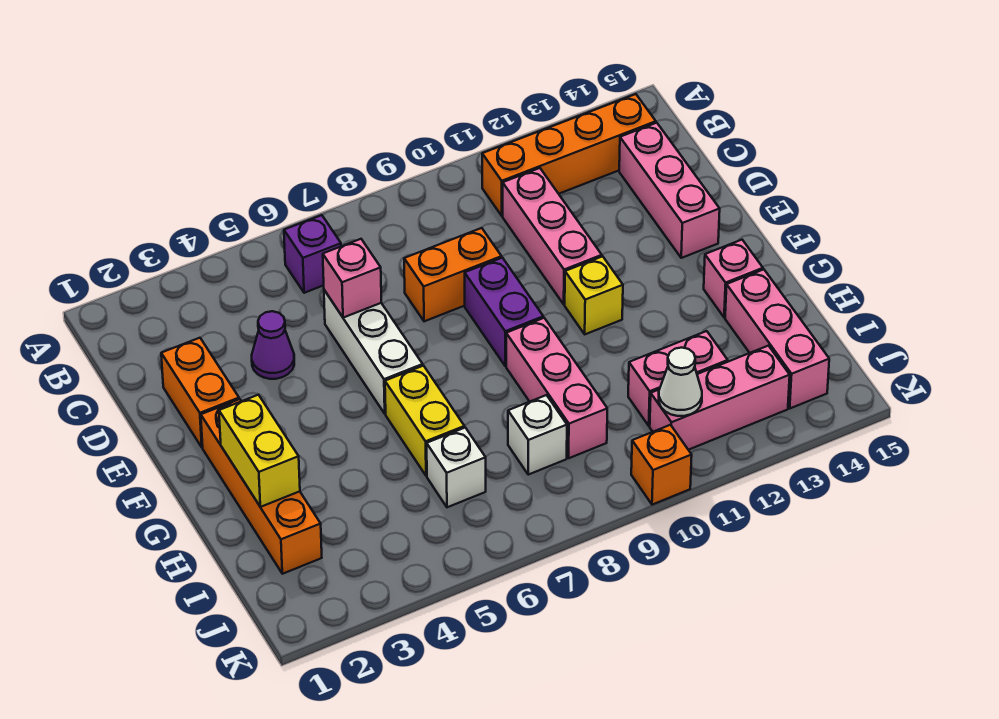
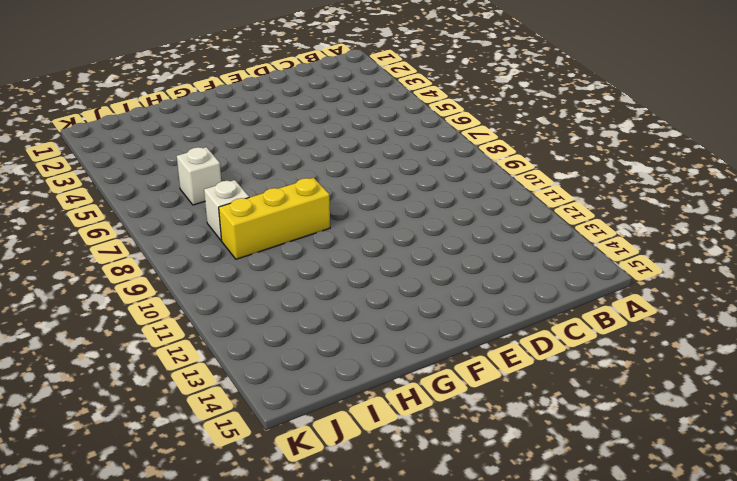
yellow 1x3 brick [219,178,330,259] -> pink 1x3 brick [506,318,607,458]
none -> purple 1x1 brick [284,215,341,293]
none -> orange 1x4 brick [482,94,656,216]
none -> pink 1x3 brick [503,168,602,304]

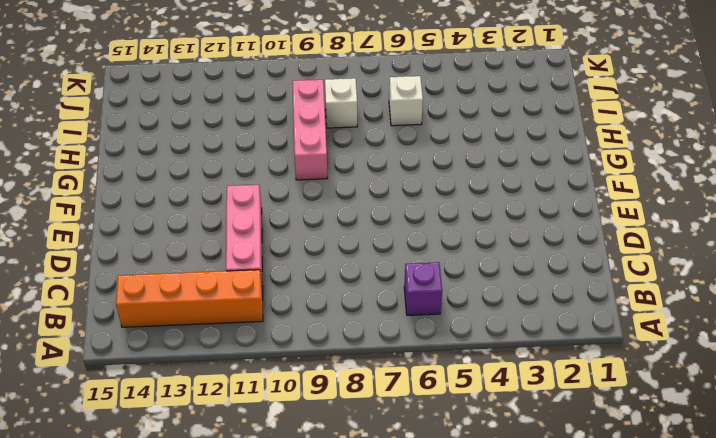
none -> pink 1x3 brick [619,123,720,258]
none -> orange 1x2 brick [161,338,239,447]
none -> purple 1x1 cone [252,311,294,379]

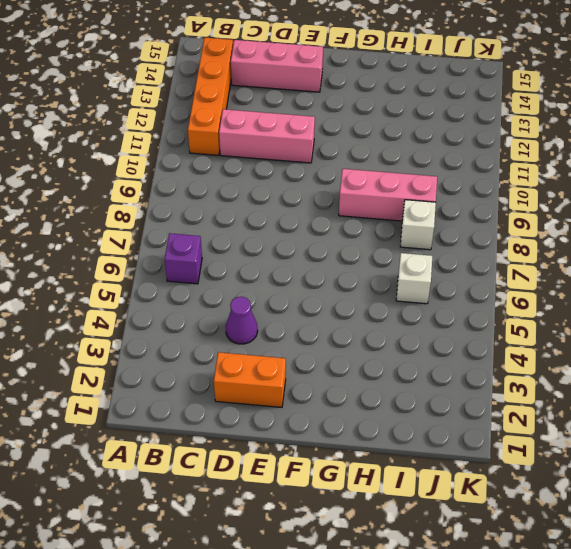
none -> white 1x3 brick [324,290,423,414]
none -> orange 1x2 brick [404,228,502,321]
none -> purple 1x2 brick [465,258,543,366]

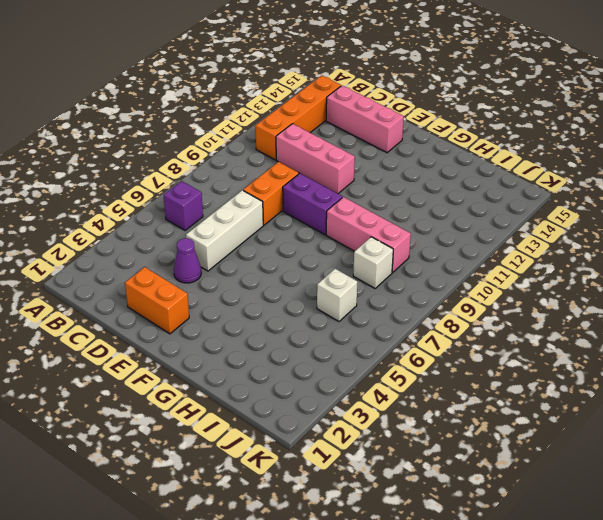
white 1x3 brick [186,190,263,271] -> white 1x3 brick turned to [324,290,423,414]
none -> orange 1x4 brick [201,399,322,574]
none -> yellow 1x1 brick [565,256,623,334]
none -> yellow 1x2 brick [385,366,464,476]

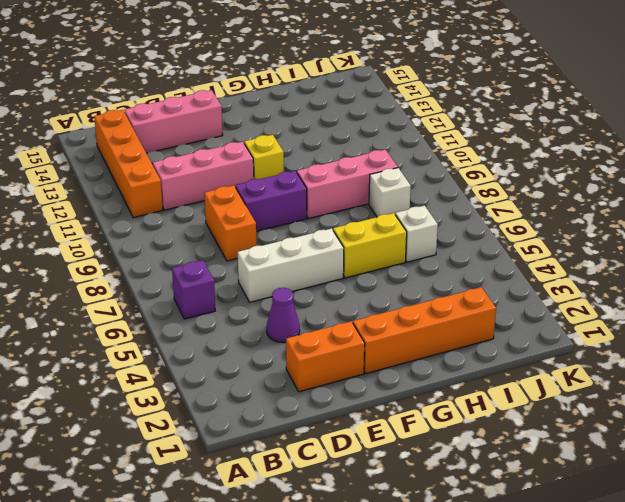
none -> pink 1x1 brick [704,240,763,318]
none -> pink 1x3 brick [725,269,829,408]
none -> pink 1x2 brick [628,331,728,426]

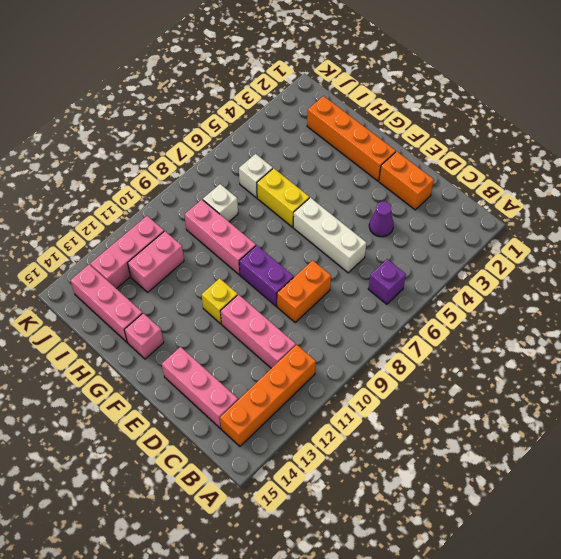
none -> orange 1x1 brick [631,425,692,505]
none -> pink 1x1 brick [323,239,381,318]
none -> yellow 1x2 brick [219,395,300,507]

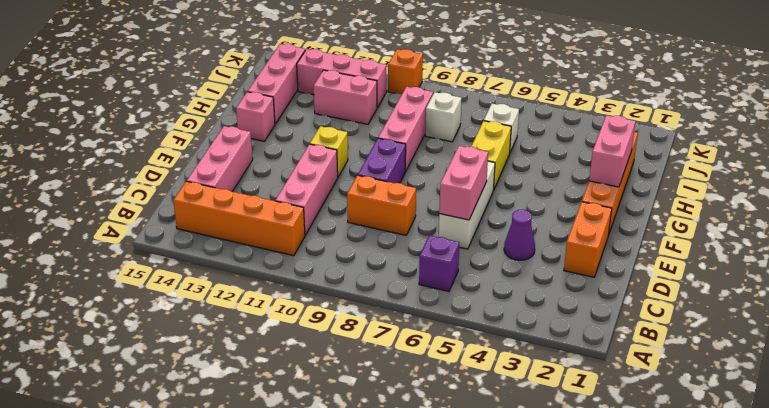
pink 1x2 brick [439,146,488,220] -> pink 1x1 brick [323,239,381,318]
pink 1x2 brick [589,115,636,187] -> yellow 1x2 brick [219,395,300,507]
none -> white 1x1 cone [659,348,702,416]

